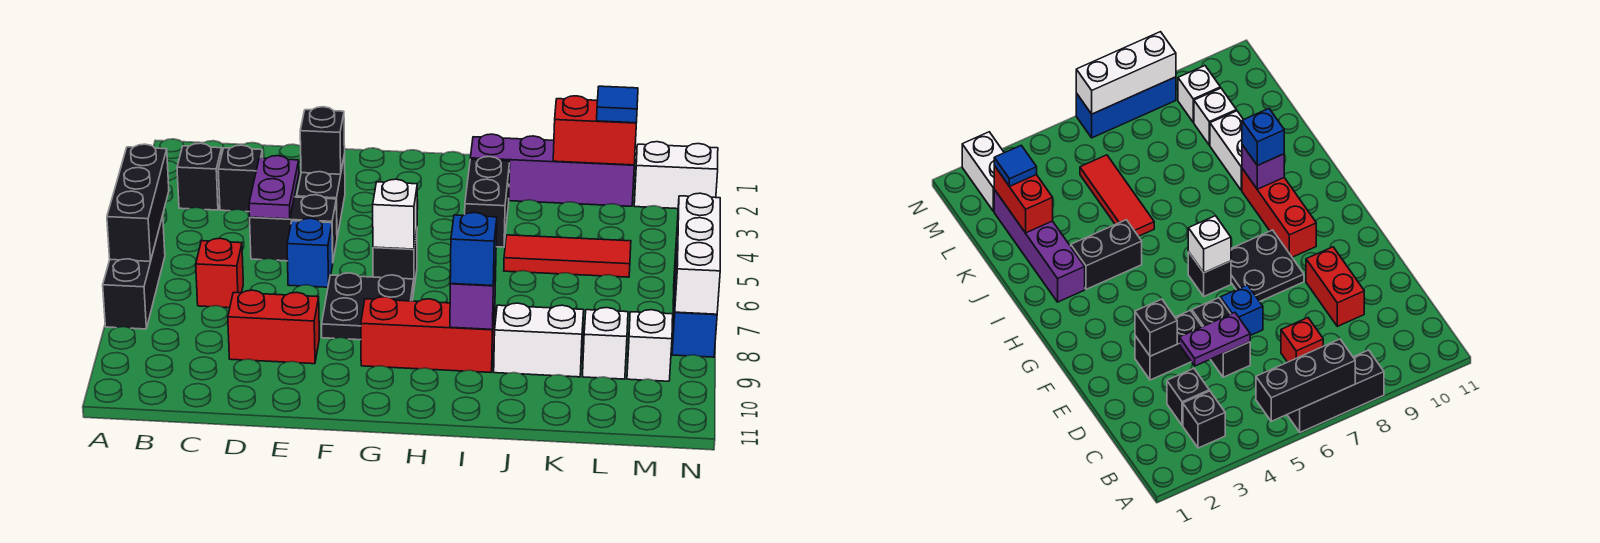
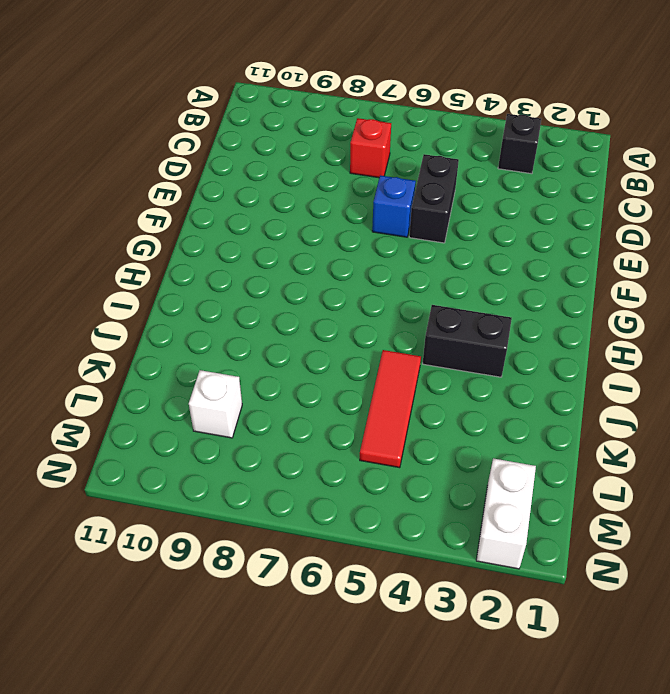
none -> black 1x3 brick [103,216,165,329]
none -> black 1x1 brick [218,145,263,212]
none -> red 1x2 brick [228,290,319,364]

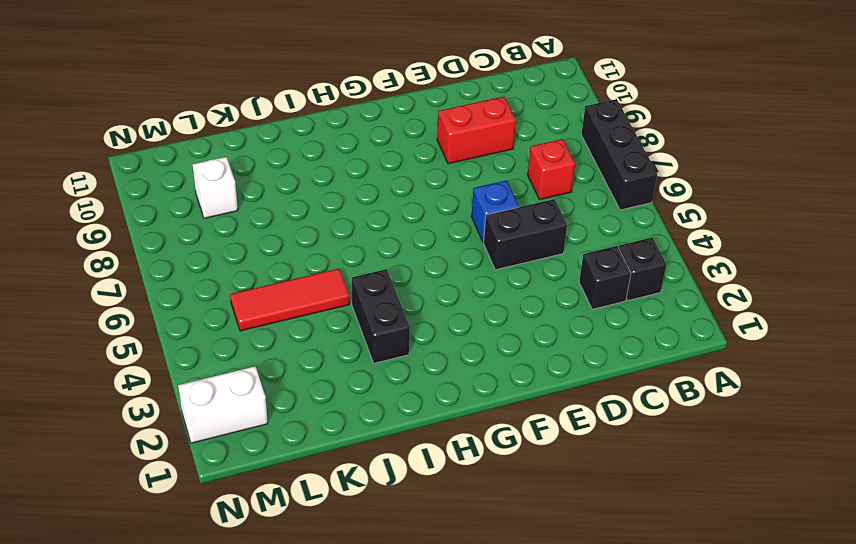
none -> black 1x2 brick [297,154,345,237]
none -> black 2x2 plate [322,273,414,340]
none -> black 1x1 brick [373,231,417,286]

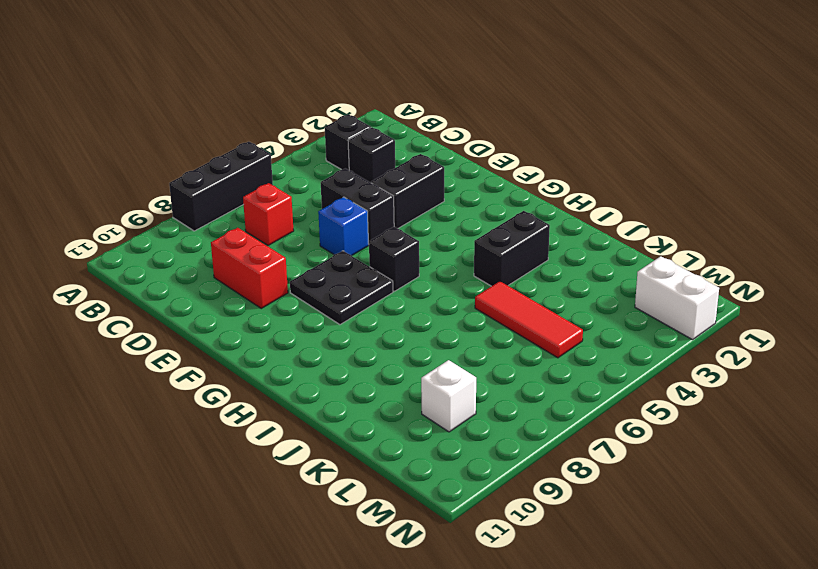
none -> red 1x3 brick [361,297,495,372]
none -> purple 1x4 brick [470,134,634,206]
none -> white 1x2 brick [494,303,584,377]

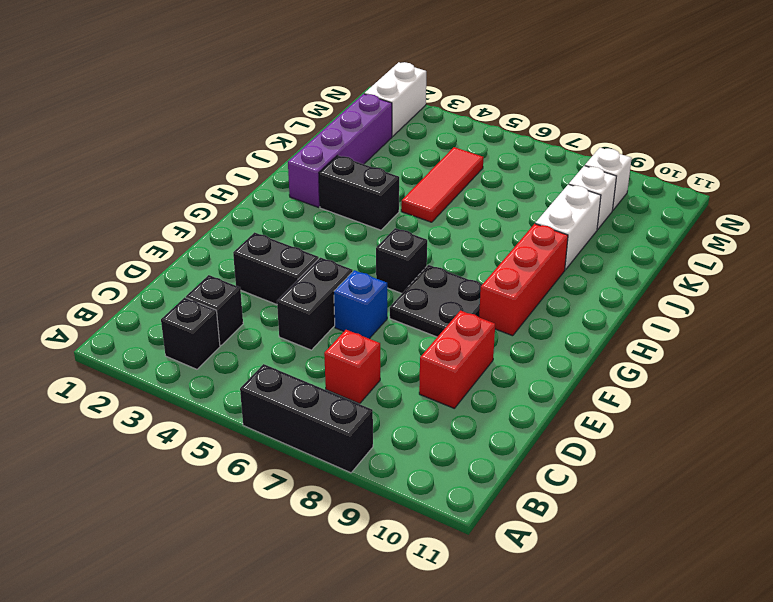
none -> blue 1x3 brick [672,254,717,357]
none -> black 1x3 brick [107,144,169,261]
none -> purple 1x2 plate [249,156,299,219]

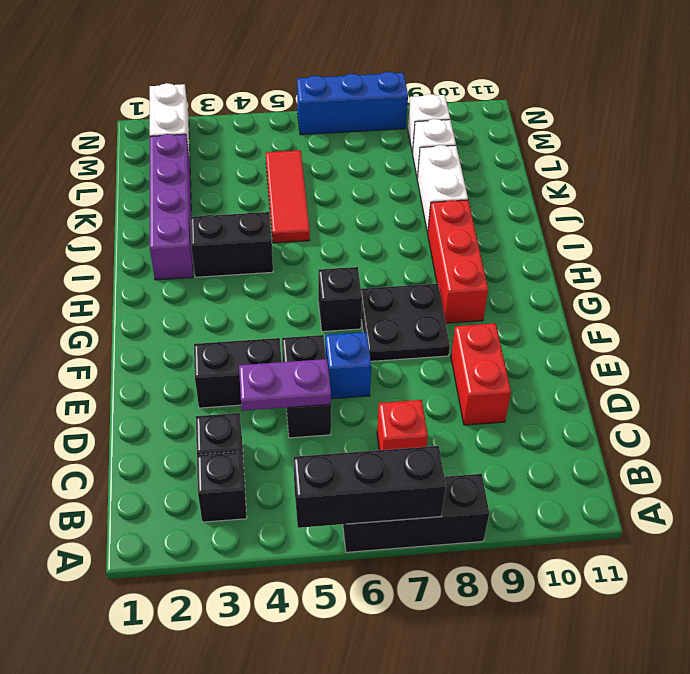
none -> black 1x1 brick [300,107,345,174]
none -> white 1x1 brick [373,179,417,249]
none -> purple 1x1 brick [450,266,496,329]

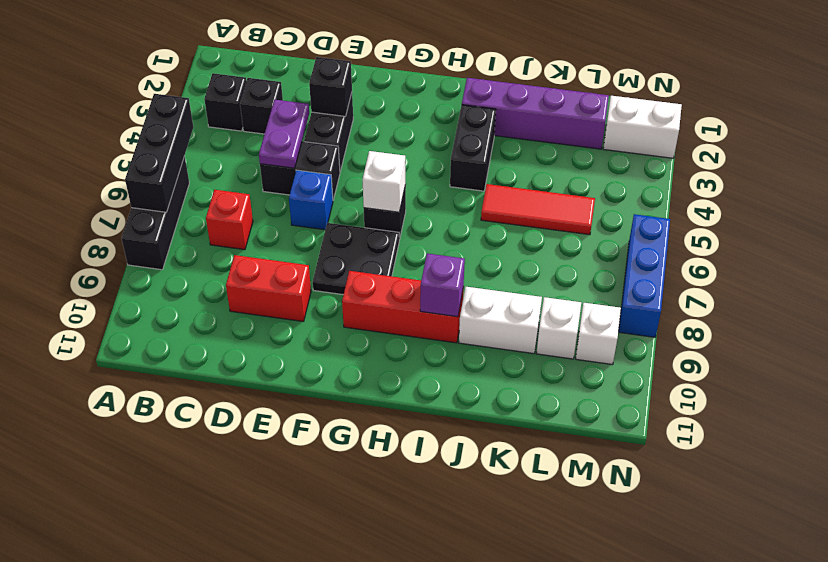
none -> red 1x2 brick [553,96,636,165]
none -> white 1x3 brick [675,193,720,314]
none -> blue 1x1 brick [450,213,497,286]

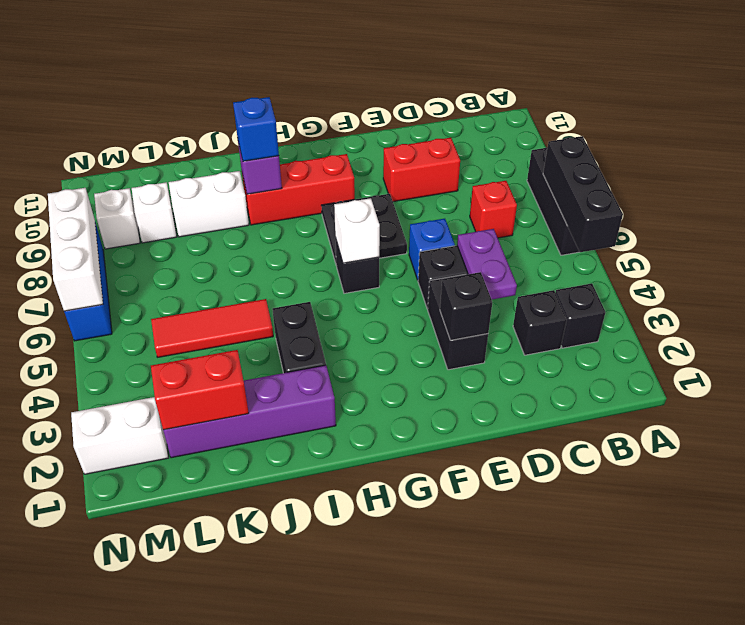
none -> blue 1x1 tile [597,86,638,123]

